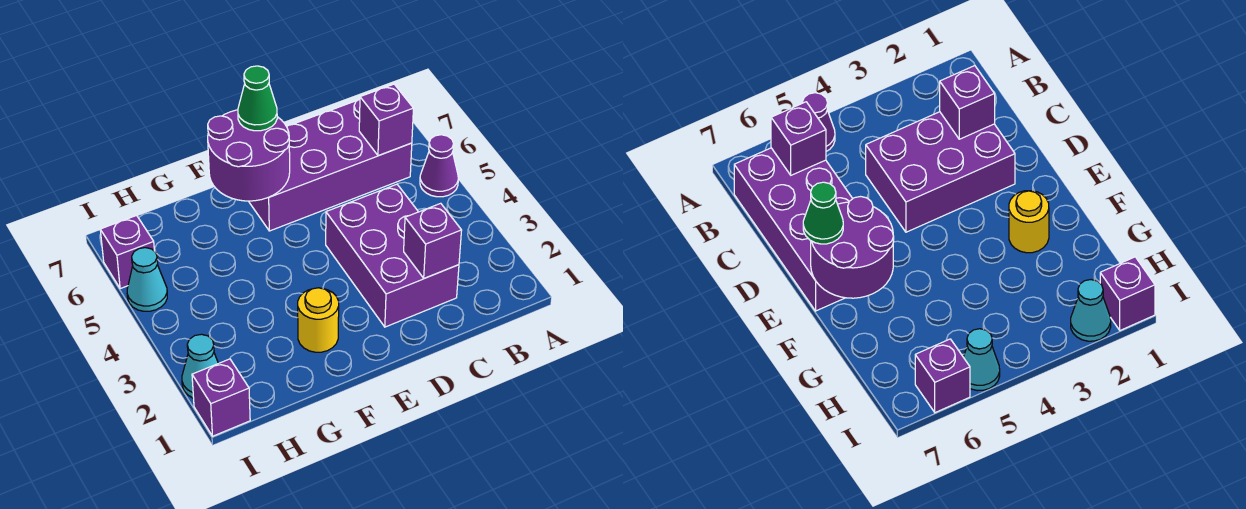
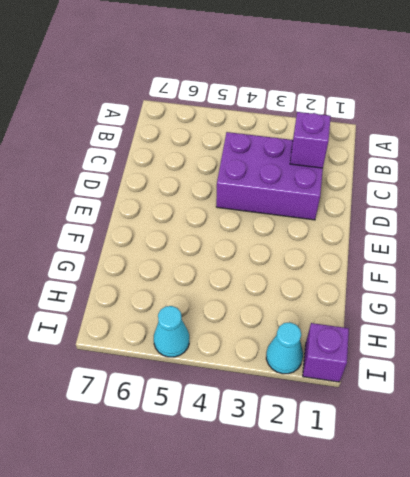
none -> purple 1x1 cone [420,135,458,197]
none -> purple 2x4 brick [249,99,412,231]
none -> yellow 1x1 round brick [298,288,339,352]

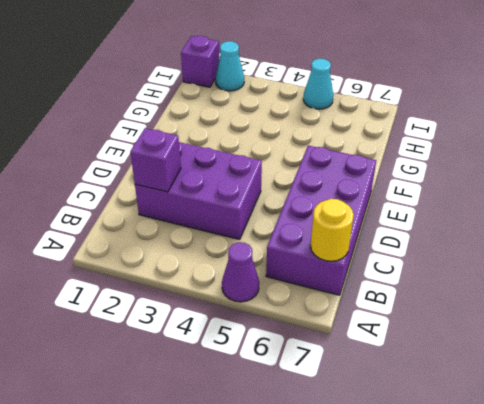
yellow 1x1 round brick [310,199,354,261] -> yellow 1x1 round brick moved to [298,288,339,352]
none -> purple 1x1 brick [100,215,154,289]
none -> purple 1x1 brick [359,84,413,156]
none -> purple 2x2 round brick [208,110,290,201]

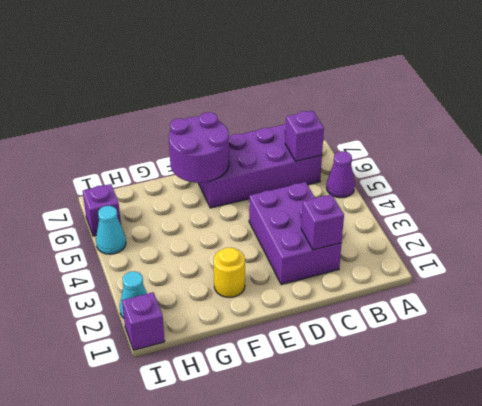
none -> green 1x1 cone [238,66,277,131]

